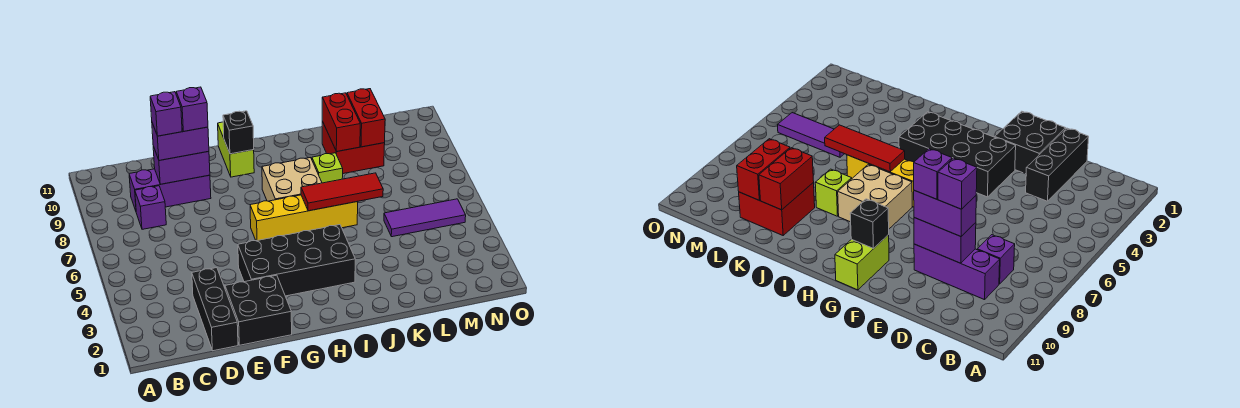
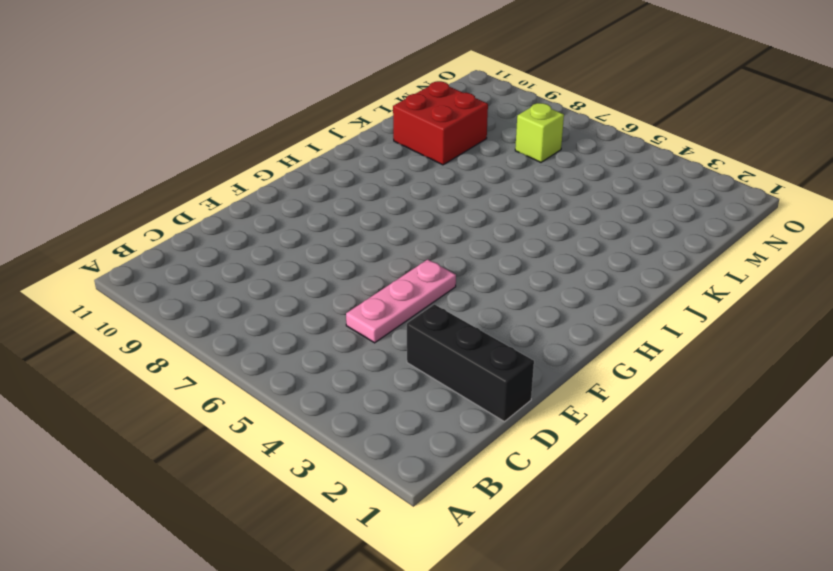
pink 1x3 plate [346,259,456,343] -> none
lime 1x1 brick [515,103,564,162] -> lime 1x1 brick moved to [312,153,343,183]
none -> purple 1x1 brick [135,186,166,229]
none -> purple 1x3 brick [129,169,211,211]
none -> black 2x2 brick [225,275,292,345]

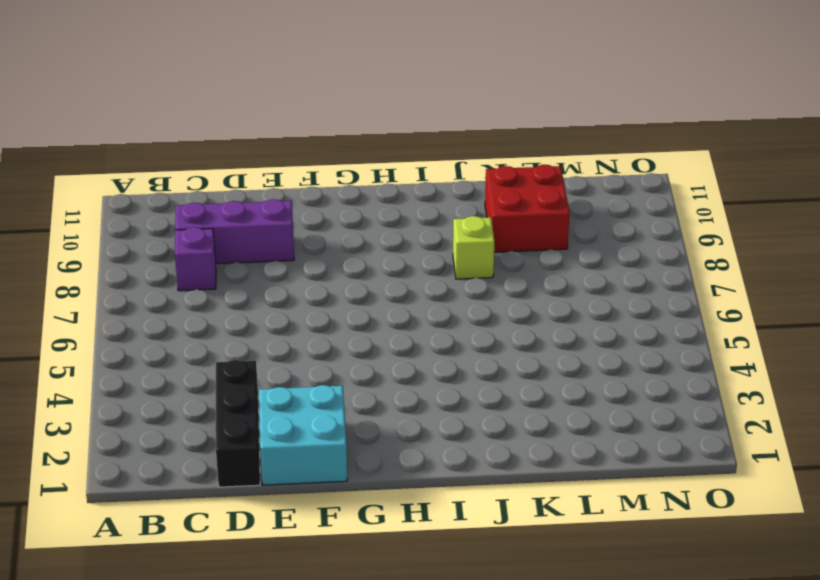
cyan 2x2 brick [259,385,347,485] -> black 2x2 brick [225,275,292,345]
none -> black 2x4 brick [238,225,355,296]
none -> yellow 1x4 brick [250,195,358,241]
none -> lime 1x2 brick [218,122,254,177]

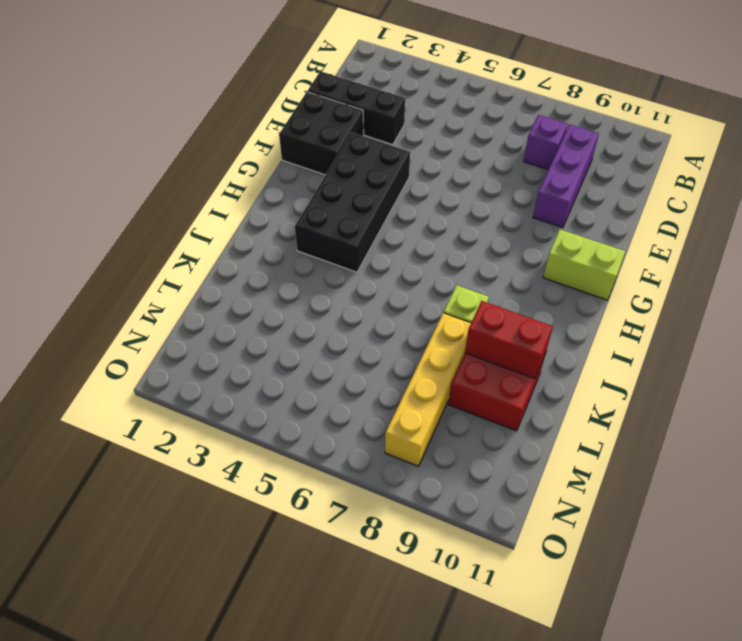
yellow 1x4 brick [385,313,471,466] -> yellow 1x4 brick moved to [250,195,358,241]
none -> tan 2x2 brick [262,158,322,201]
none -> purple 1x3 tile [384,199,466,237]
none -> purple 1x2 brick [153,146,210,184]

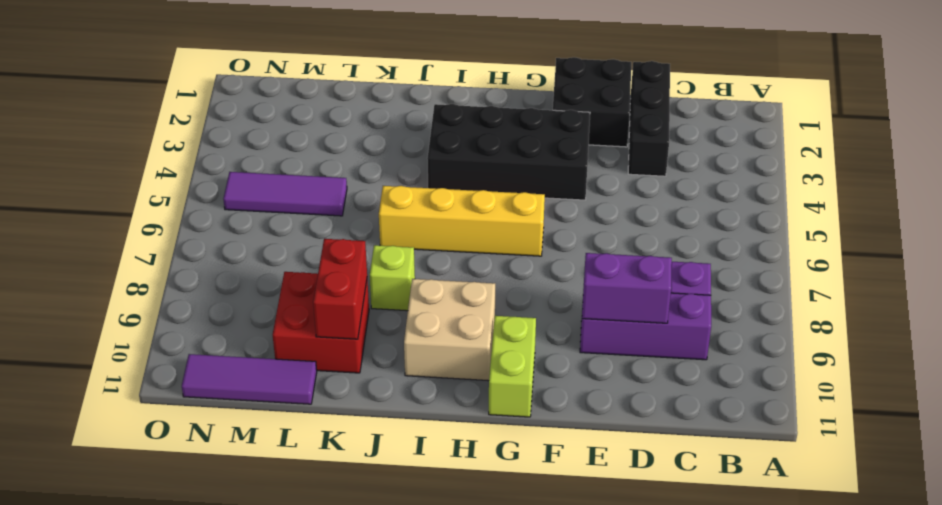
tan 2x2 brick [404,279,495,381] -> tan 2x2 brick moved to [262,158,322,201]
purple 1x3 tile [182,354,317,404] -> none
none -> black 1x1 brick [223,111,254,154]
none -> red 1x3 tile [301,173,383,211]
none -> red 1x2 brick [347,89,385,147]

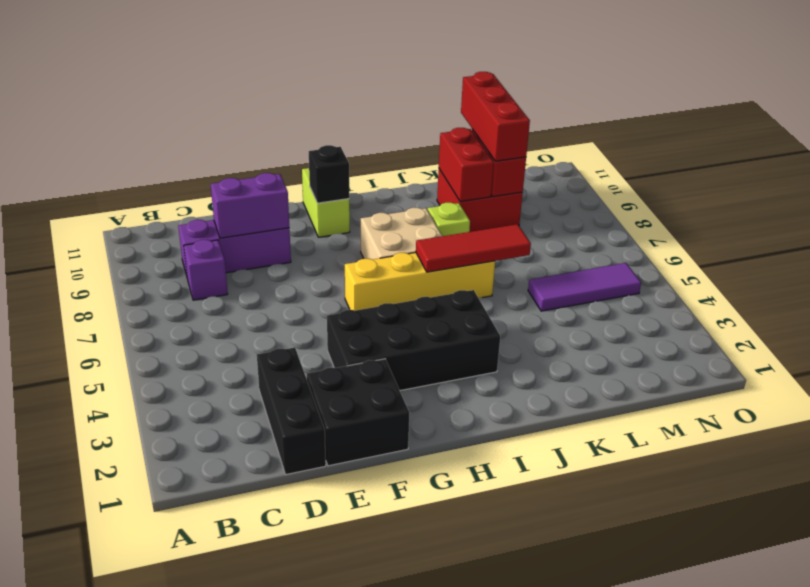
red 1x3 brick [461,72,530,161] -> none
none -> purple 1x2 brick [152,123,209,160]
none -> purple 1x1 brick [150,92,182,136]
none -> purple 1x1 brick [176,87,208,131]

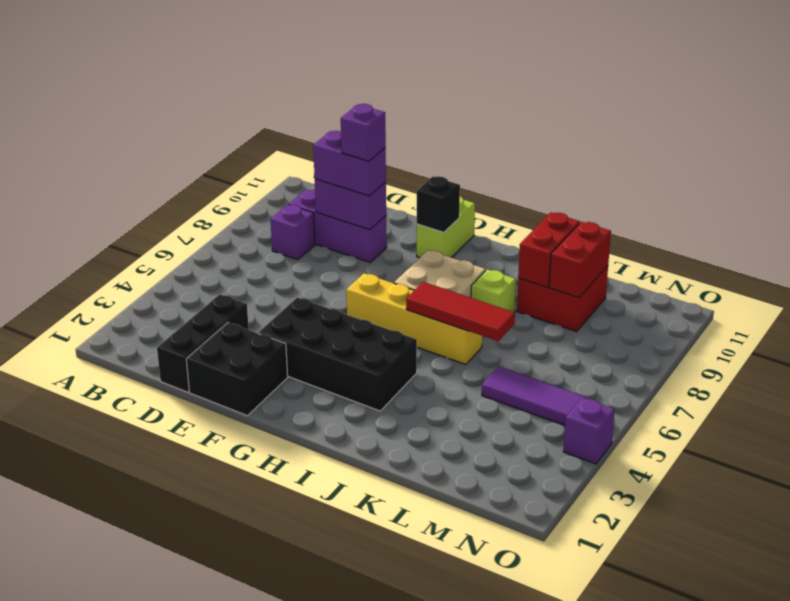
purple 1x1 brick [563,398,615,464] -> purple 1x1 brick moved to [150,92,182,136]

